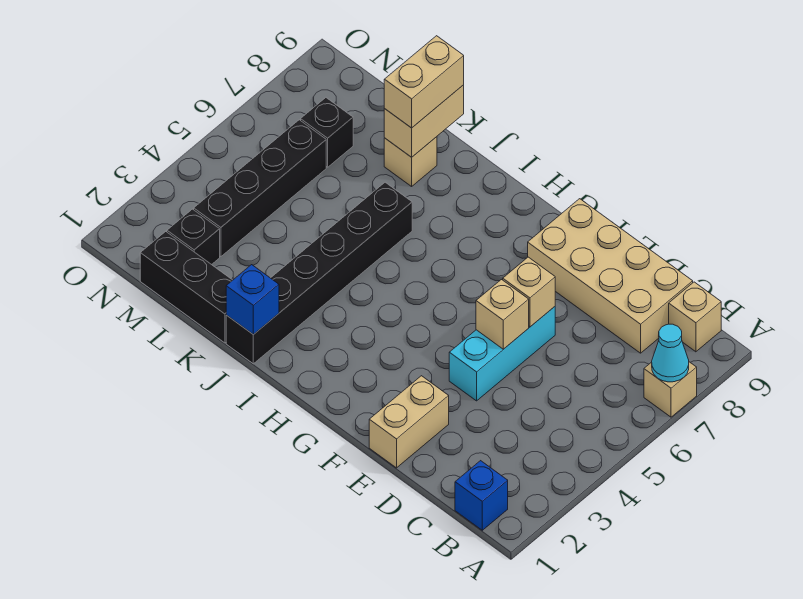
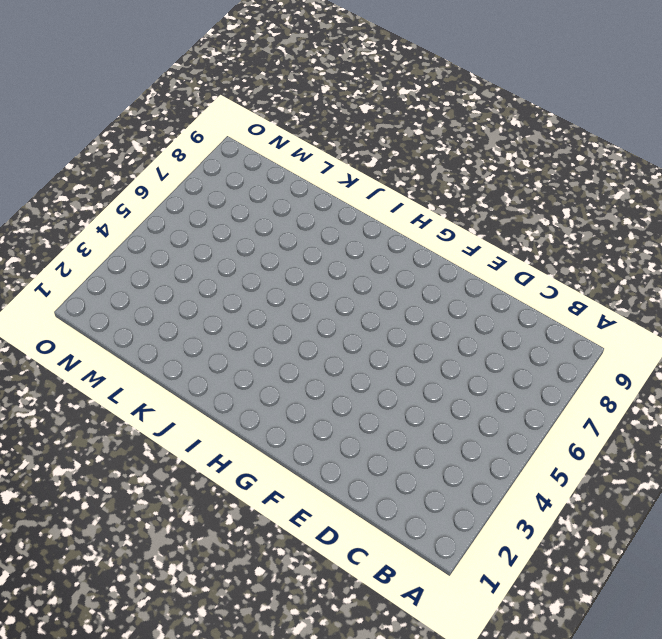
none -> tan 1x1 brick [644,362,697,417]
none -> blue 1x1 brick [455,461,508,530]
none -> tan 1x1 brick [669,282,721,352]

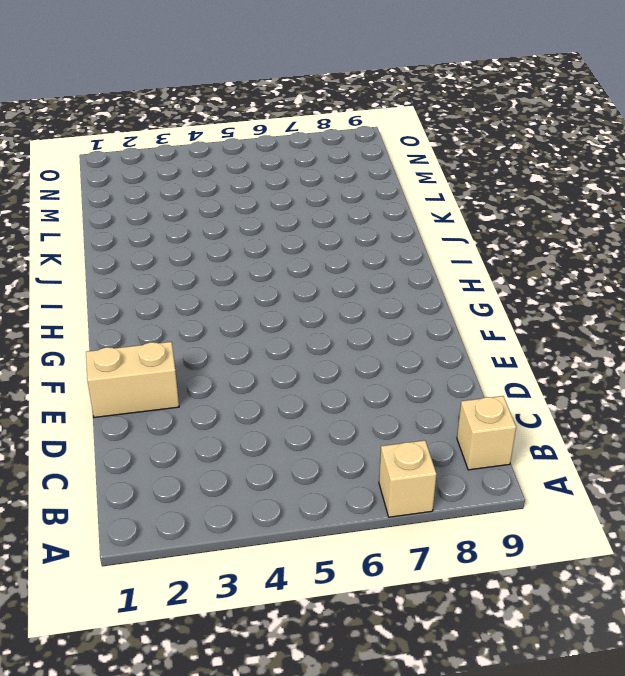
none -> blue 1x1 brick [455,461,508,530]
none -> tan 2x4 brick [528,199,693,353]
none -> cyan 1x3 brick [449,307,555,401]

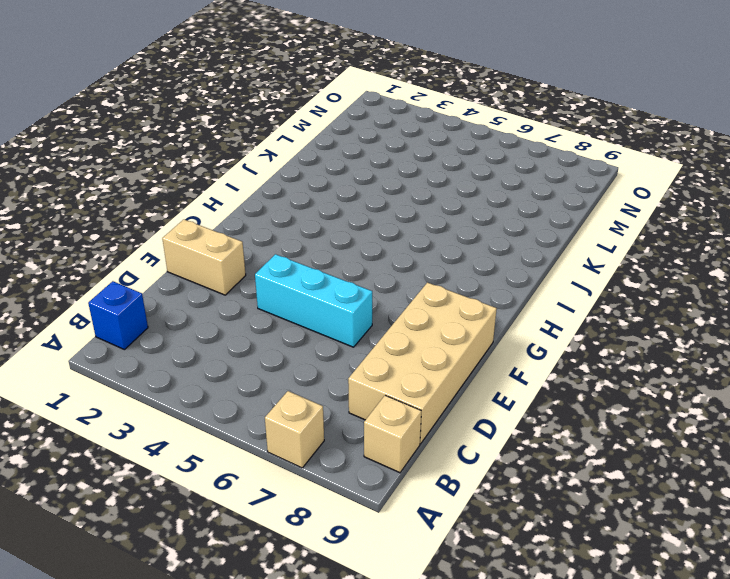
none -> black 1x6 brick [226,182,412,364]
none -> black 1x3 brick [140,232,232,343]
none -> tan 1x1 brick [384,137,437,186]

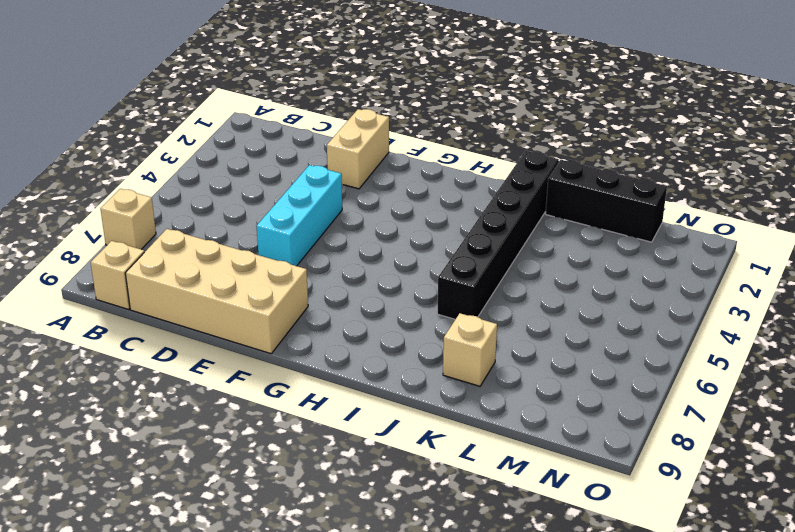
none -> blue 1x1 brick [455,461,508,530]
none -> black 1x1 brick [167,209,220,265]
none -> black 1x4 brick [194,120,326,256]

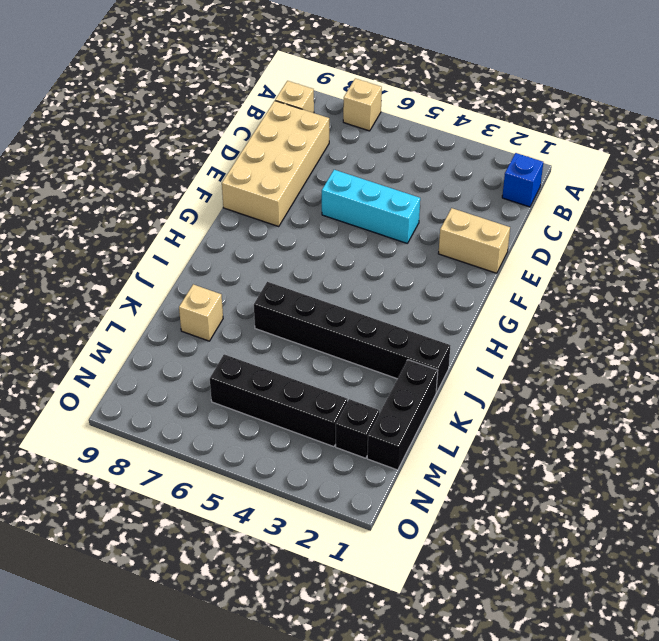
none -> black 1x1 brick [301,98,353,167]
none -> cyan 1x1 cone [652,324,689,382]
none -> tan 1x1 brick [476,280,529,349]

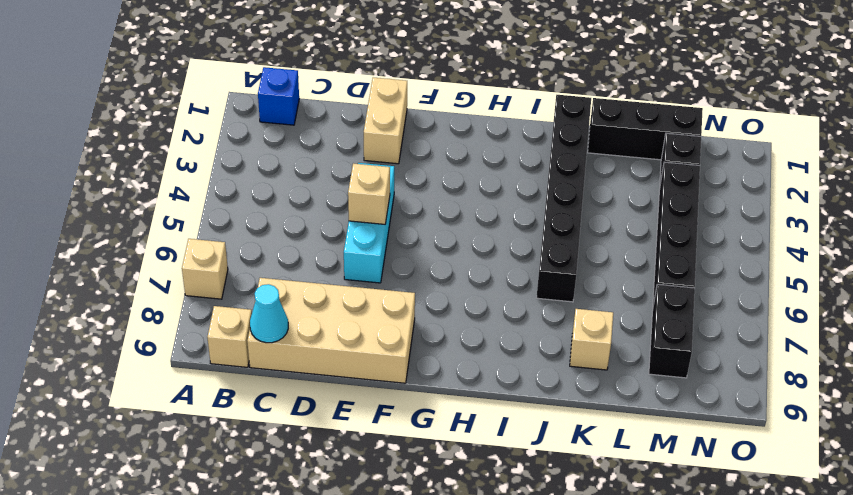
cyan 1x1 cone [250,284,288,343] -> cyan 1x1 cone moved to [652,324,689,382]
black 1x2 brick [649,284,695,378] -> black 1x1 brick [301,98,353,167]
none -> tan 1x1 brick [503,257,555,327]
none -> blue 1x1 brick [226,265,279,335]
none -> tan 1x2 brick [384,85,464,157]

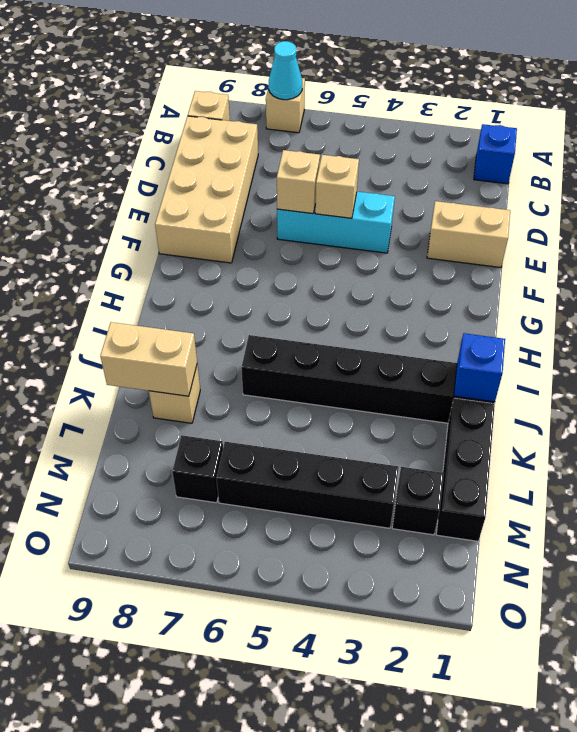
none -> tan 1x2 brick [384,36,464,128]

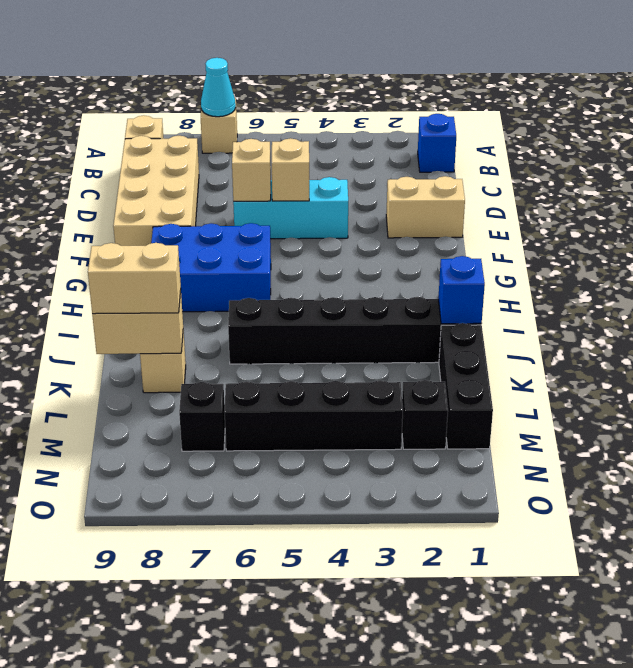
blue 2x3 brick [151,223,271,312] -> none

